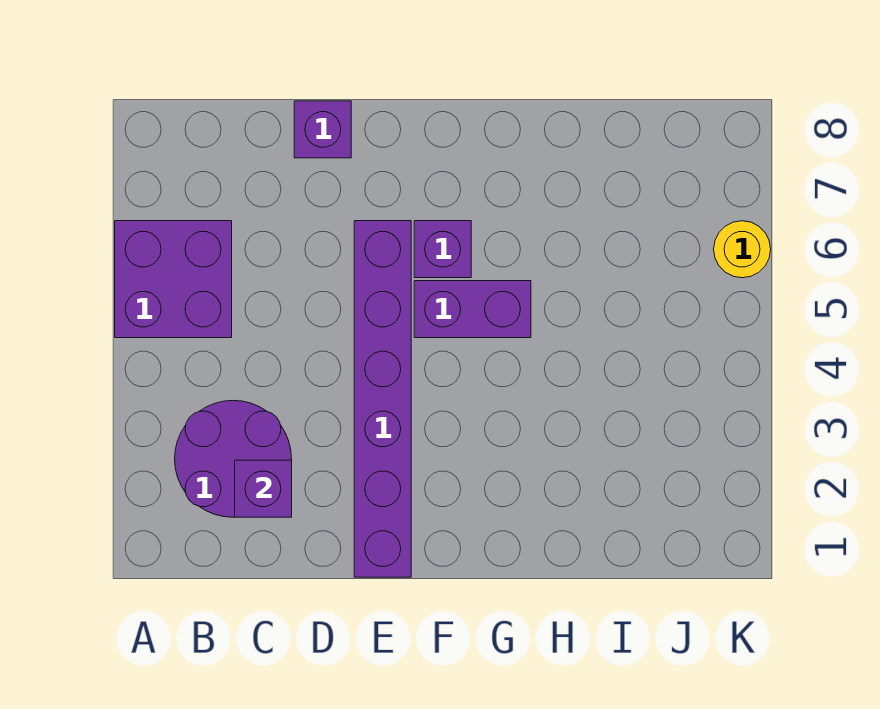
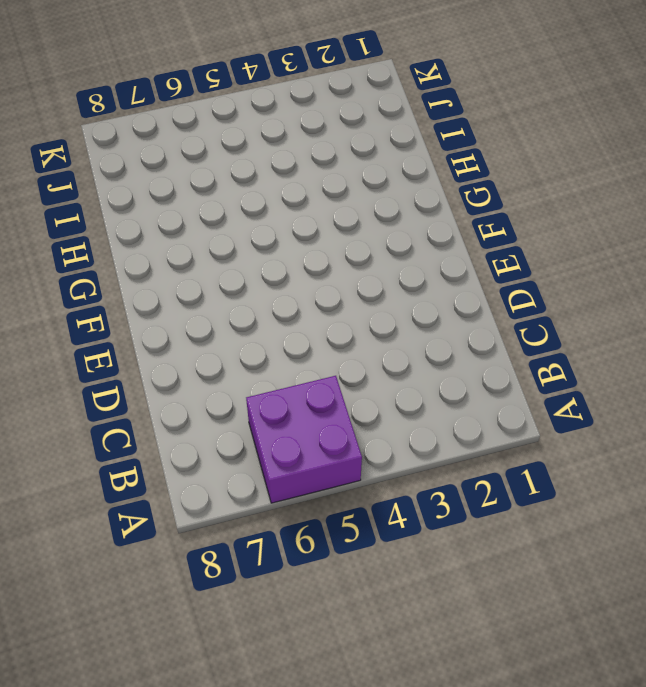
none -> purple 2x2 round brick [175,401,291,517]
none -> purple 1x1 brick [294,101,351,158]

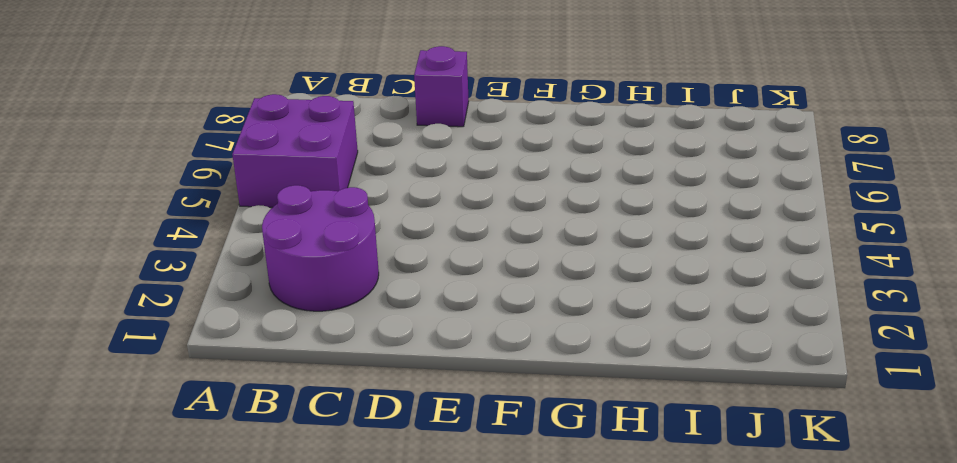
none -> purple 1x6 brick [354,221,411,577]
none -> purple 1x2 brick [414,281,531,338]

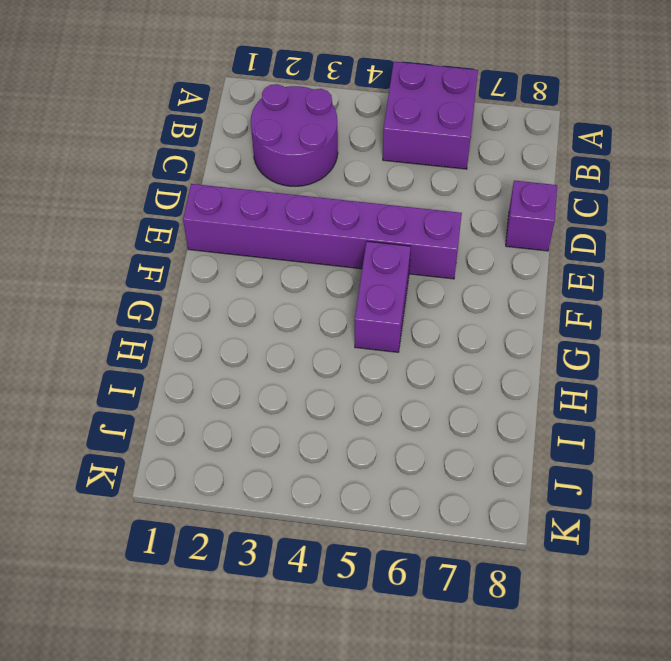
none -> purple 1x1 brick [414,221,471,278]
none -> yellow 1x1 round brick [714,221,771,278]

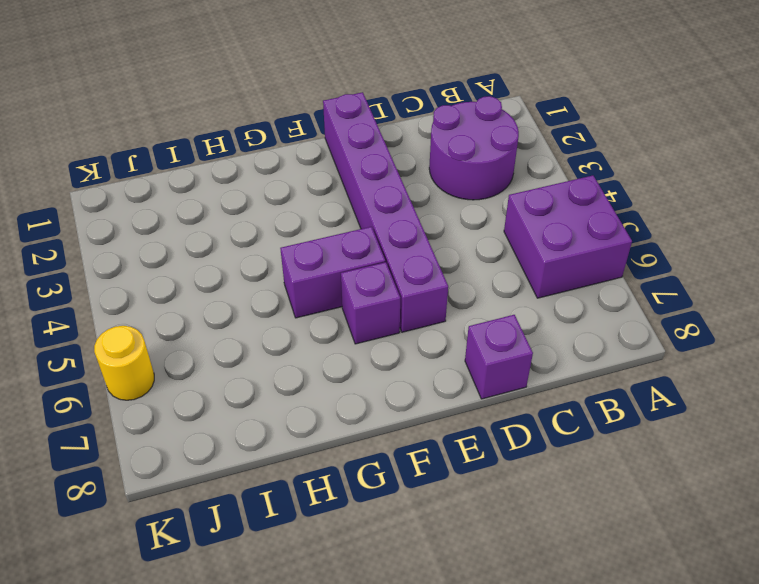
none -> purple 1x1 brick [235,460,292,517]

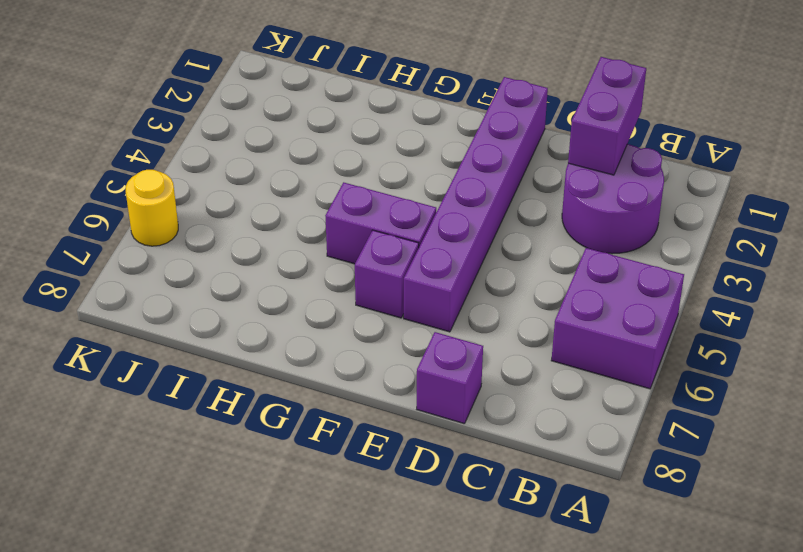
purple 1x2 brick [568,57,646,175] -> purple 1x1 brick [235,460,292,517]

